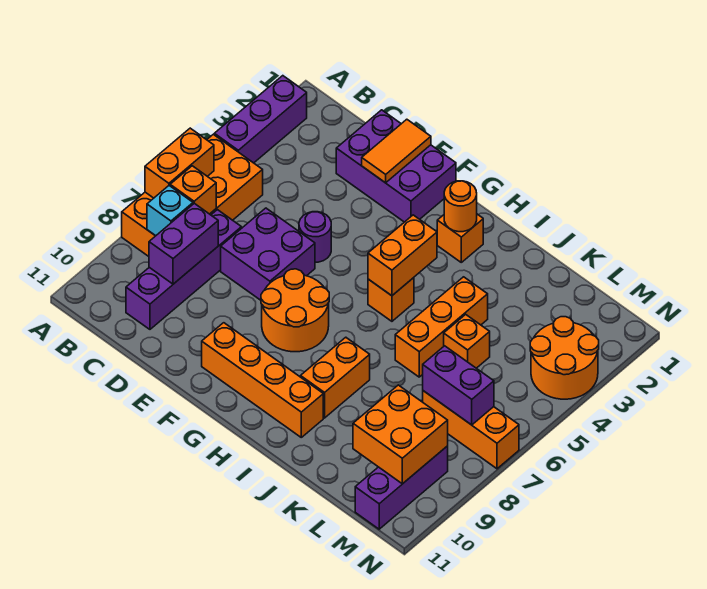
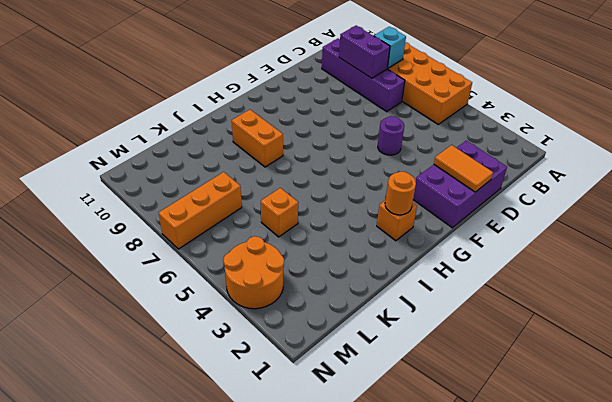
none -> purple 1x3 brick [214,76,307,163]
none -> purple 2x2 brick [221,208,315,300]
none -> orange 2x2 round brick [261,269,329,352]

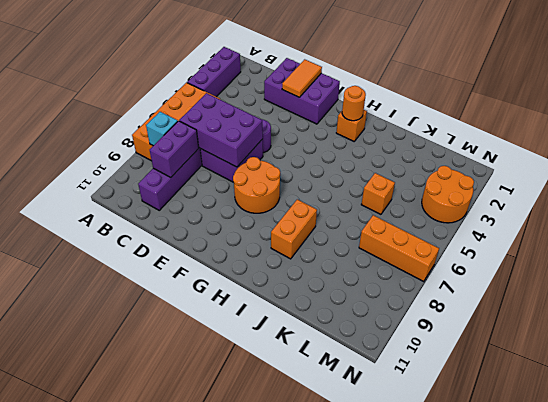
purple 2x3 brick [179,93,263,167] -> none
none -> orange 1x4 brick [202,323,323,437]
none -> orange 1x1 brick [368,278,414,321]
none -> orange 1x3 brick [395,277,488,377]

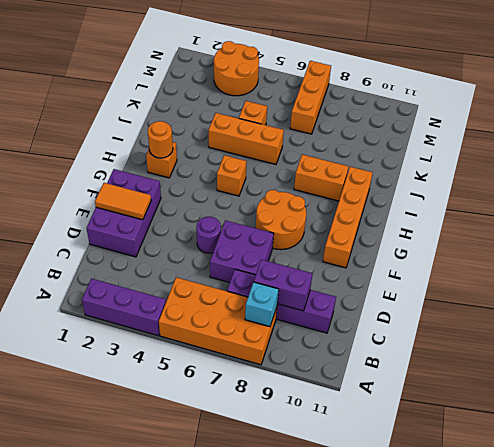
none -> purple 1x3 brick [355,446,448,529]
none -> orange 1x2 brick [145,128,214,198]
none -> orange 1x1 brick [170,166,216,214]

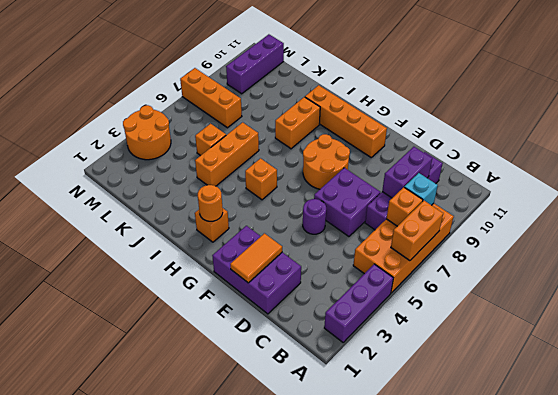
none -> orange 1x2 brick [368,215,437,296]
none -> purple 1x2 brick [423,346,494,425]
none -> orange 2x2 brick [353,385,448,484]

